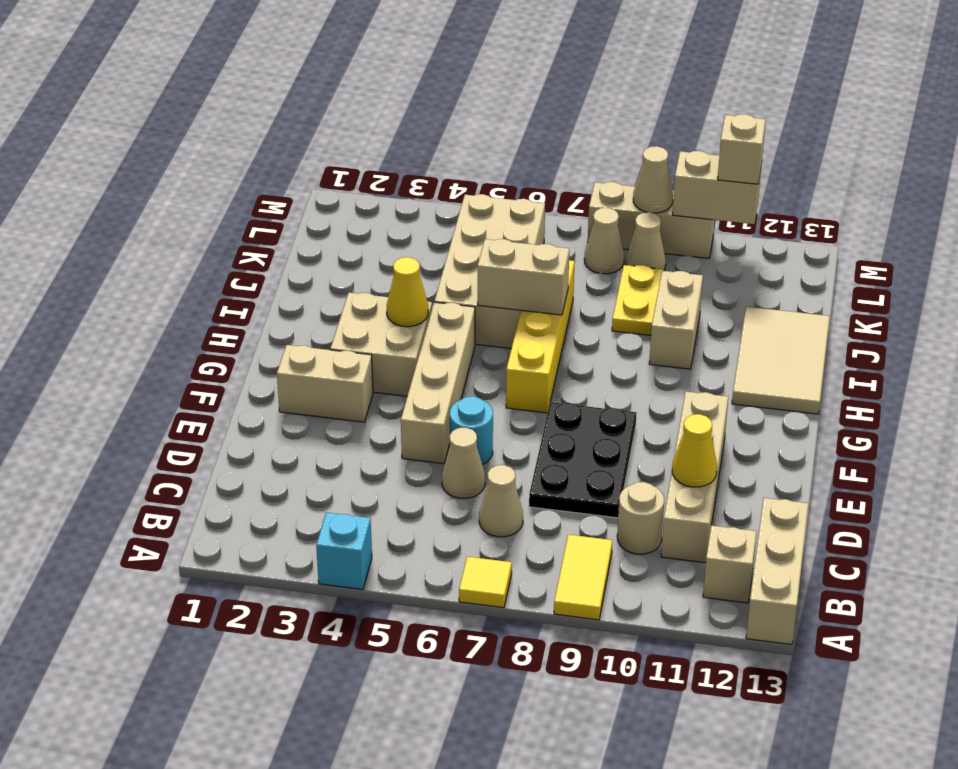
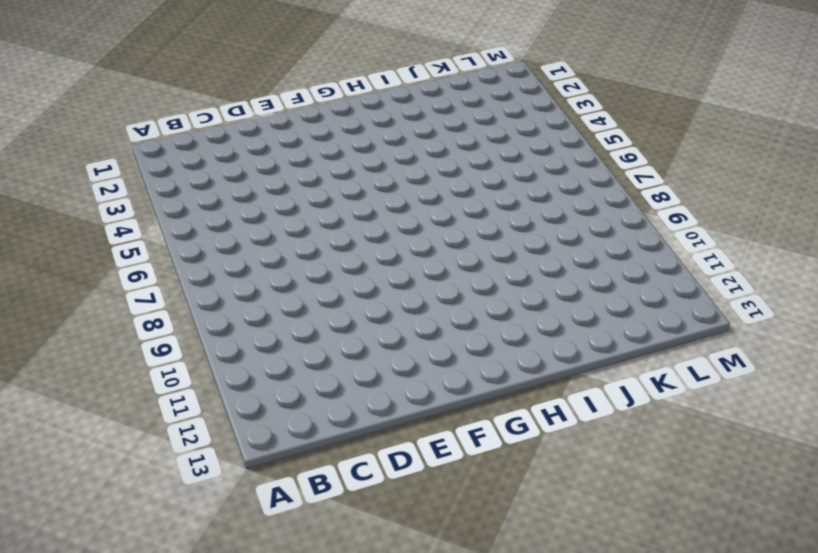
none -> cyan 1x1 brick [316,513,372,590]
none -> yellow 1x1 tile [459,557,512,608]
none -> yellow 1x2 tile [554,535,612,620]

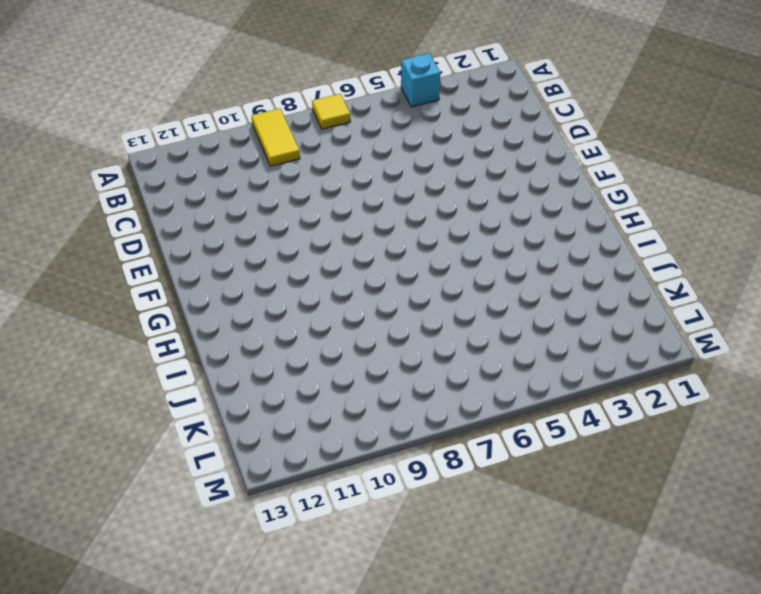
none -> tan 1x3 brick [746,498,809,645]
none -> tan 1x1 brick [703,526,757,603]
none -> tan 1x1 cone [479,465,523,537]

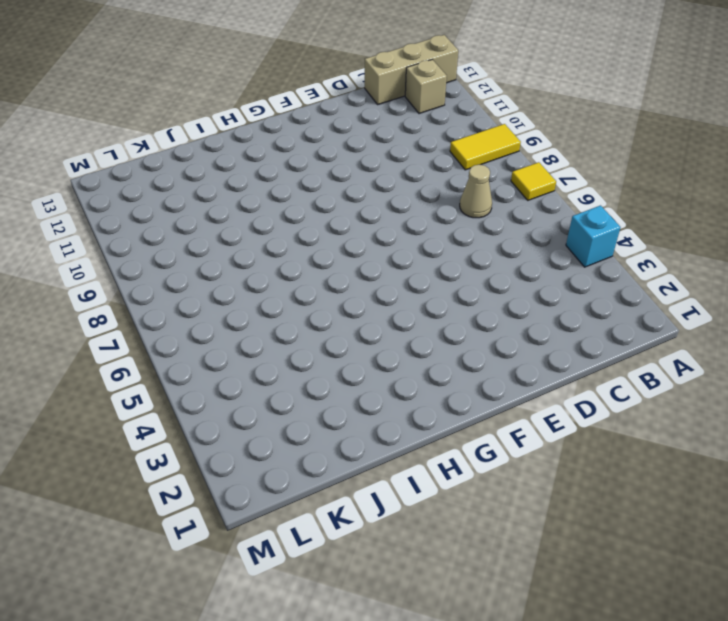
none -> tan 1x1 round brick [617,482,664,554]
none -> tan 1x4 brick [661,392,728,563]
none -> tan 1x1 cone [442,428,485,498]

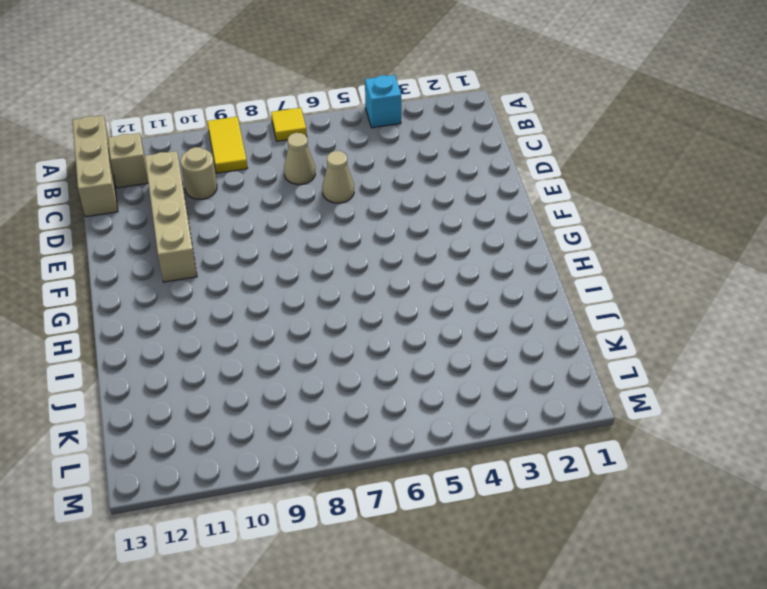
none -> black 2x3 plate [529,402,637,518]
none -> tan 1x4 brick [401,302,475,464]
none -> cyan 1x1 round brick [450,396,493,465]

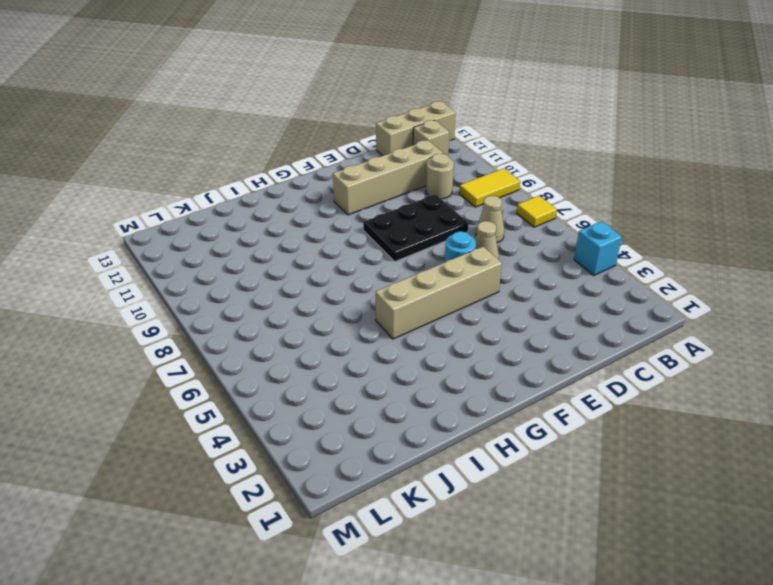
none -> tan 1x2 brick [277,345,373,422]
none -> tan 2x2 brick [330,293,432,396]
none -> yellow 1x4 brick [506,260,575,413]

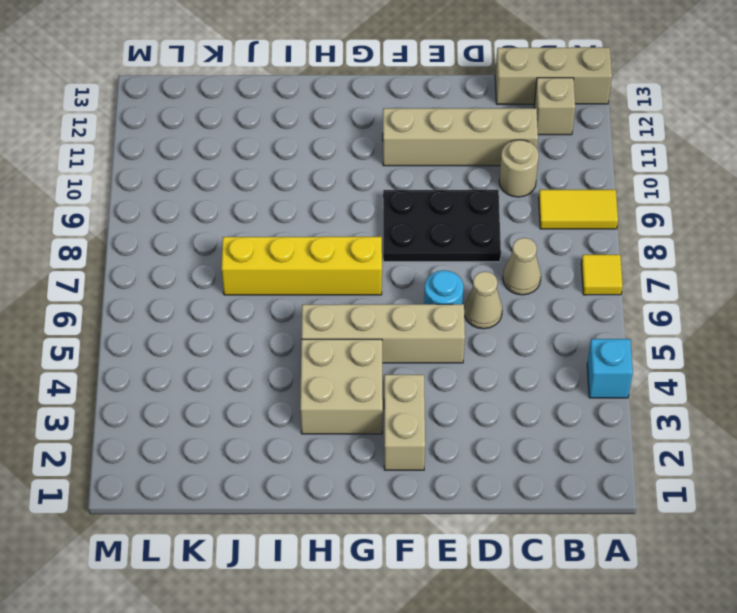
none -> tan 2x3 tile [732,307,830,414]
none -> tan 2x4 brick [434,194,545,349]
none -> tan 1x2 brick [649,271,703,369]

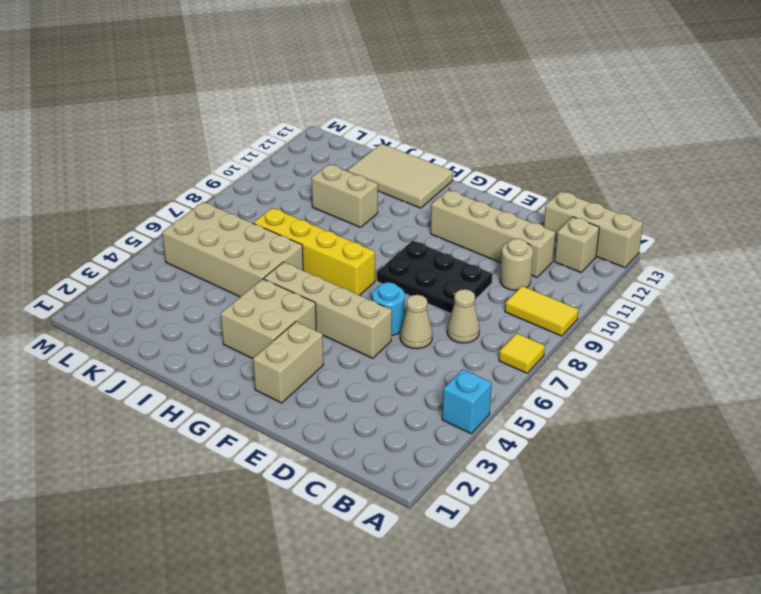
none -> yellow 1x2 plate [612,265,663,335]
none -> tan 1x1 cone [584,208,624,274]
none -> tan 1x1 cone [626,212,666,271]

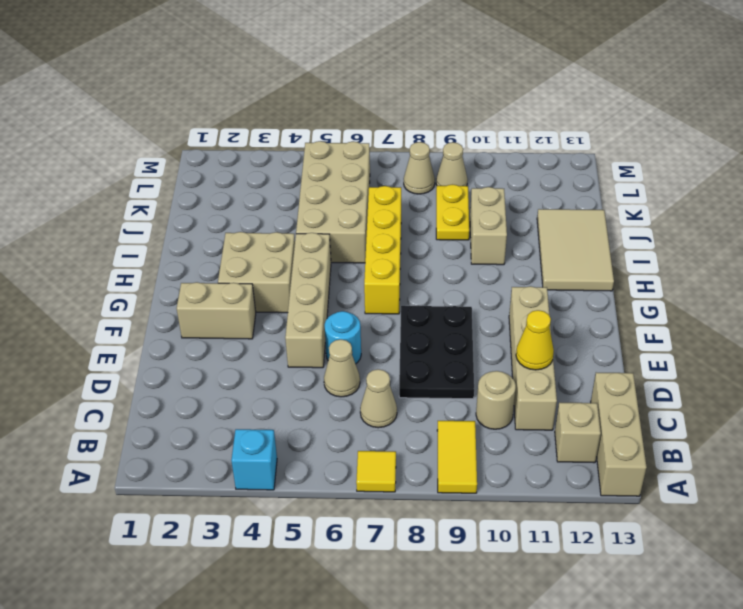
none -> tan 1x3 brick [588,182,715,258]
none -> yellow 1x1 cone [387,257,428,327]
none -> tan 1x2 brick [478,239,569,315]

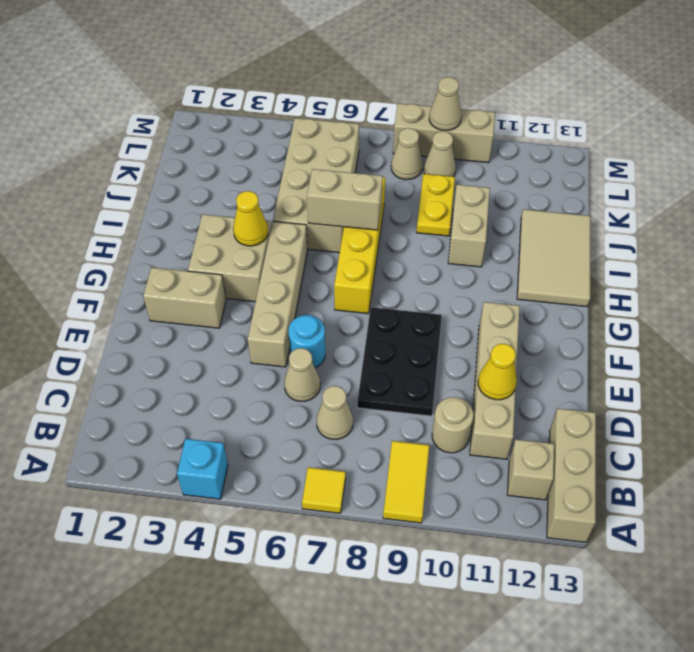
none -> tan 1x2 brick [673,151,762,224]
none -> tan 1x1 brick [718,114,766,184]

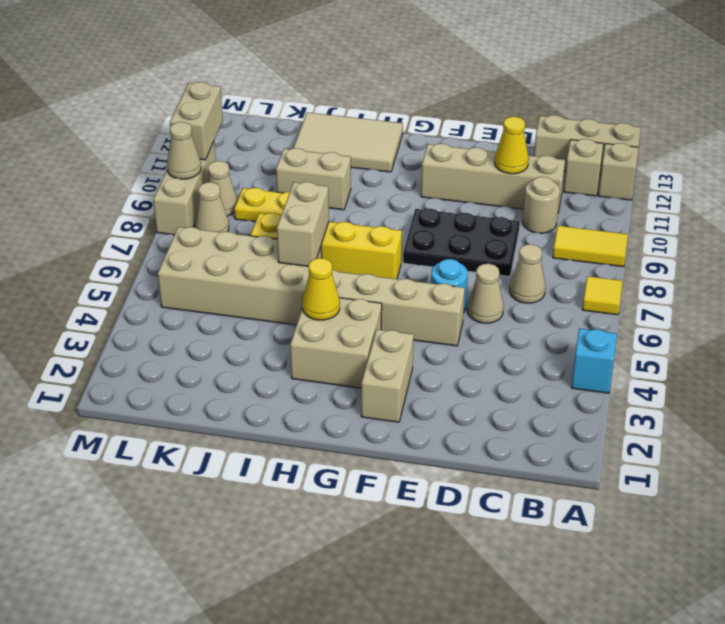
tan 1x1 brick [599,143,638,200] -> tan 1x1 brick moved to [718,114,766,184]

